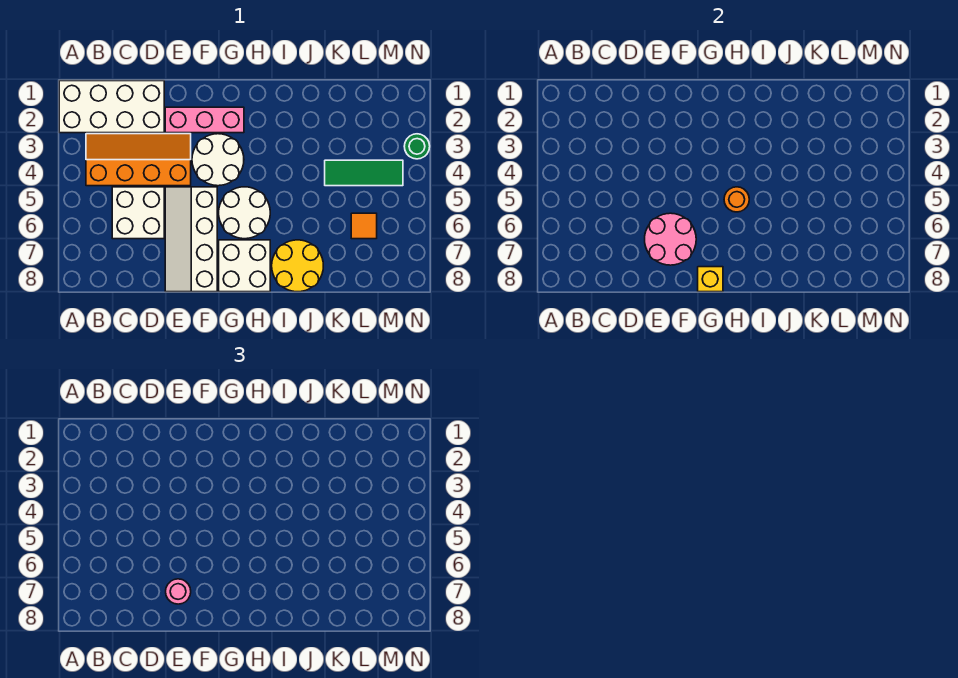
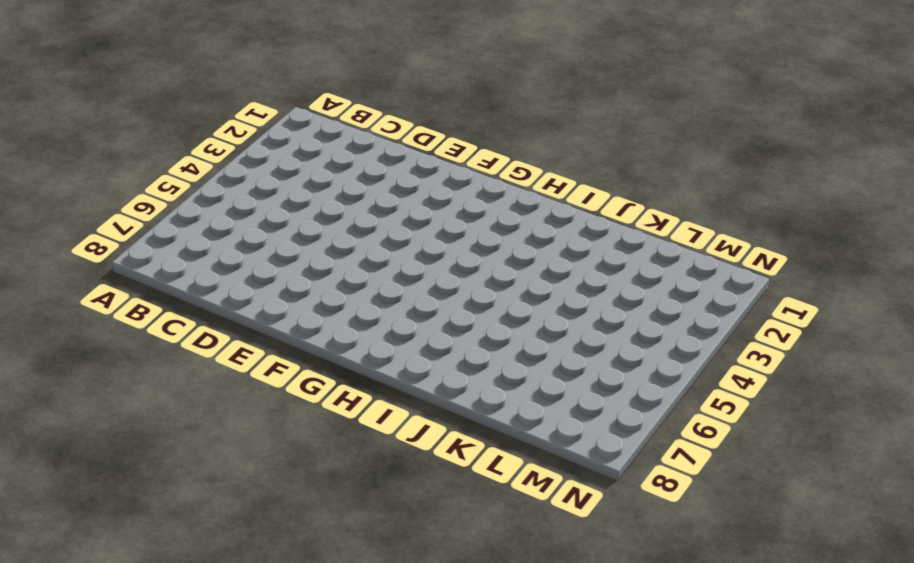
none -> white 2x4 brick [59,81,164,133]
none -> orange 2x4 slope [86,134,191,186]
none -> white 2x2 brick [112,187,164,239]

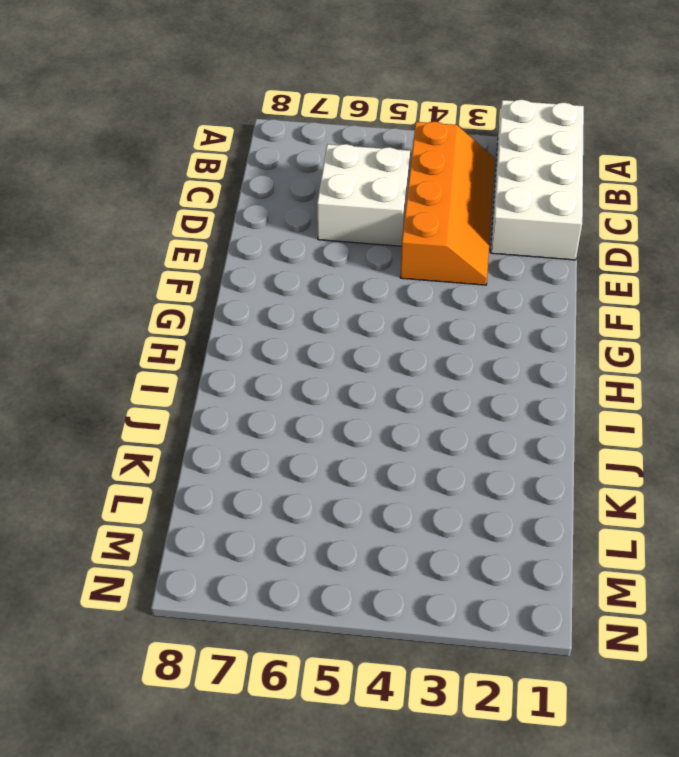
none -> pink 1x3 brick [165,107,244,133]
none -> white 2x4 slope [165,187,217,292]
none -> white 2x2 round brick [192,134,244,186]

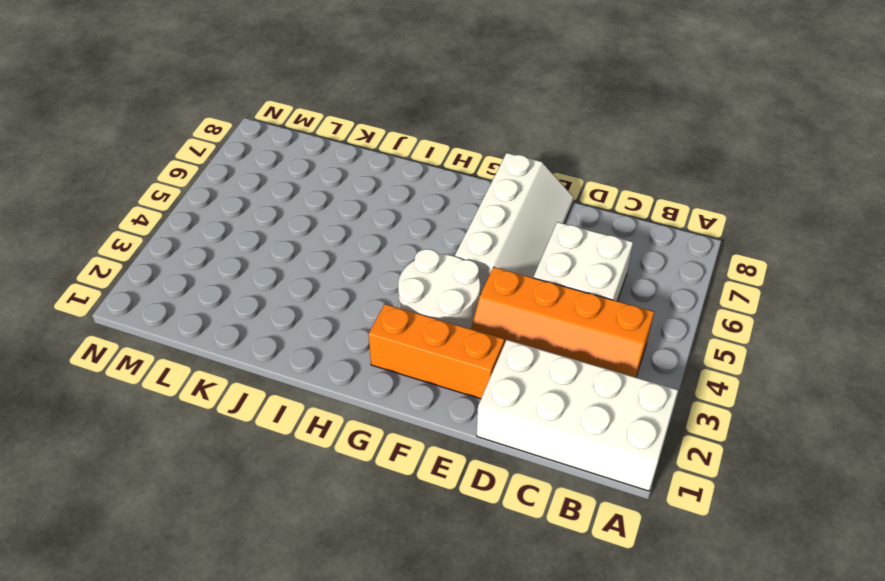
orange 1x3 brick [369,304,504,399] -> pink 1x3 brick [165,107,244,133]
none -> white 2x2 round brick [219,187,270,239]
none -> white 2x2 brick [219,240,270,292]
none -> yellow 2x2 round brick [272,240,323,292]

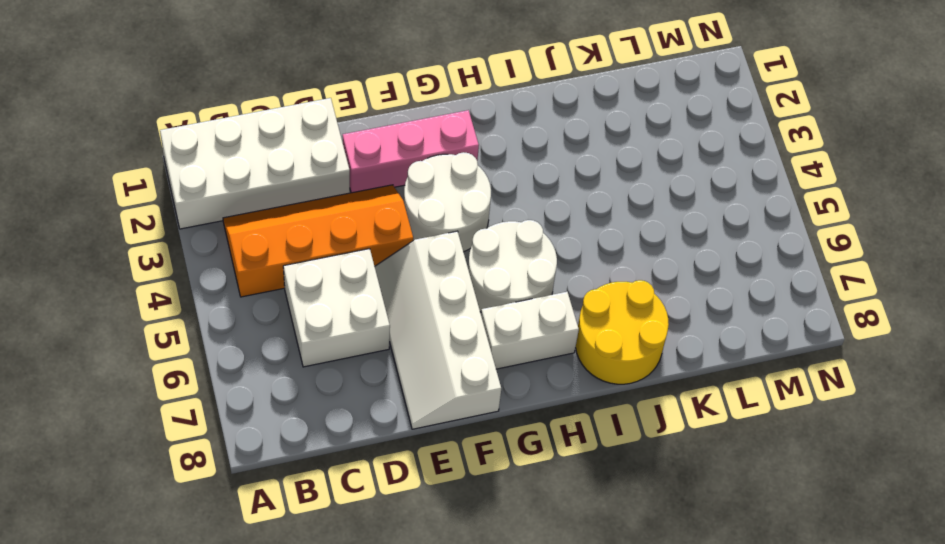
white 1x2 brick [481,292,579,369] -> white 2x2 brick [219,240,270,292]
none -> green 1x3 tile [325,160,403,186]
none -> orange 1x1 tile [351,213,377,239]
none -> green 1x1 round brick [404,134,430,159]

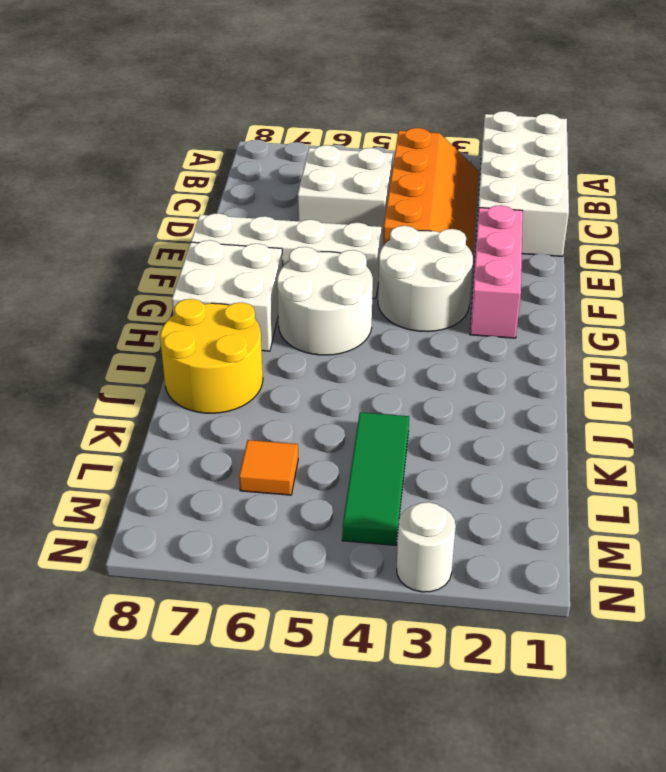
white 1x1 round brick [397,502,456,592] -> green 1x1 round brick [404,134,430,159]
none -> pink 2x2 round brick [645,213,696,265]
none -> yellow 1x1 brick [698,267,723,292]
none -> orange 1x1 round brick [724,187,749,212]

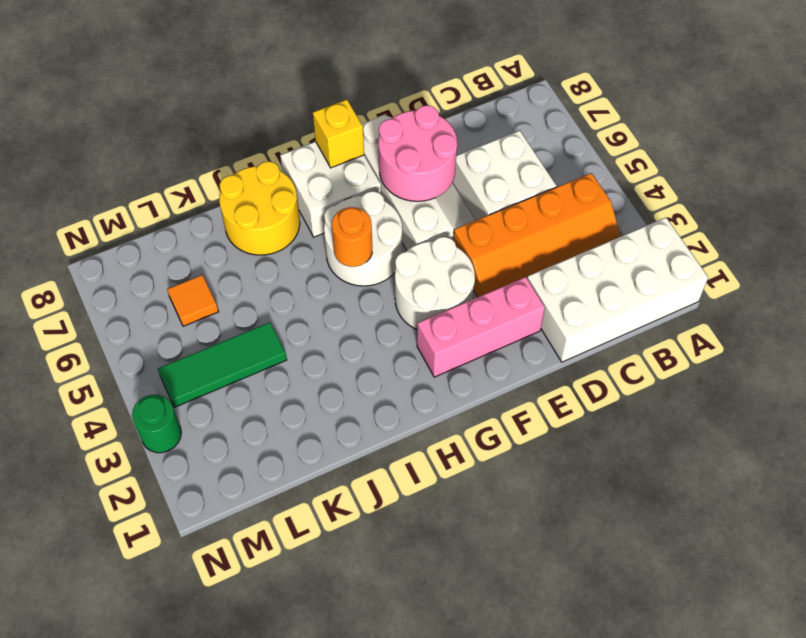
none -> pink 1x1 round brick [166,579,191,604]

